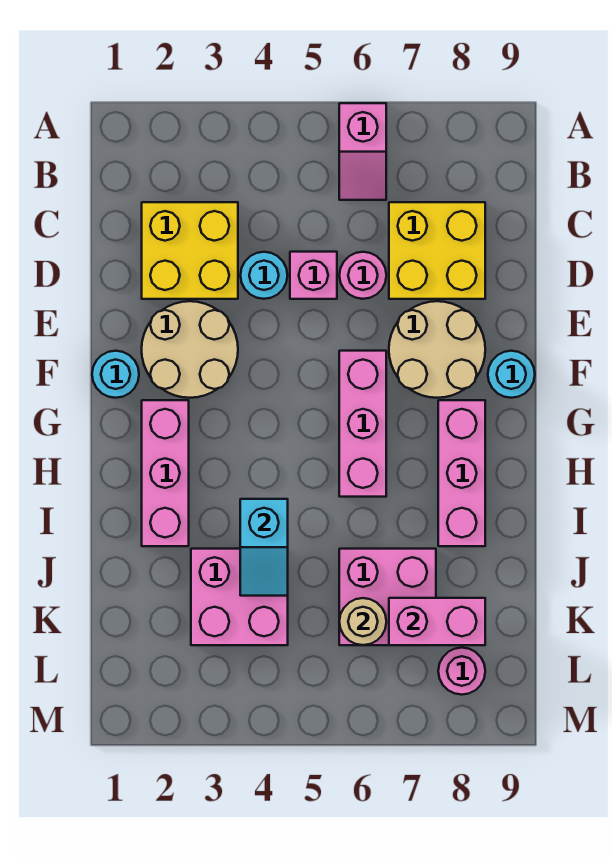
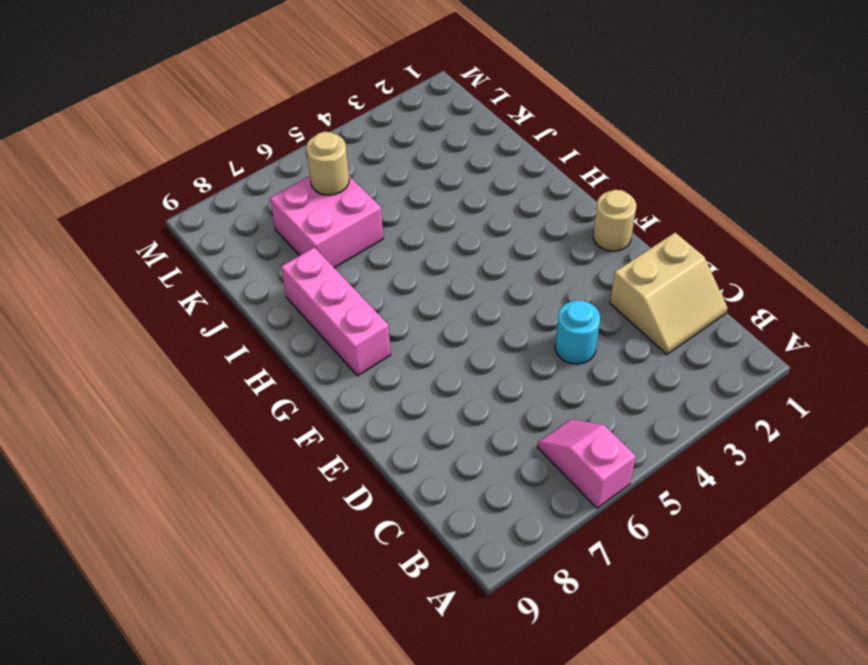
tan 2x2 slope [610,233,727,355] -> yellow 2x2 brick [142,202,238,299]
tan 1x1 round brick [593,190,636,251] -> cyan 1x1 round brick [92,351,139,398]
none -> yellow 2x2 brick [389,202,485,299]
none -> pink 1x1 brick [290,252,337,299]
none -> pink 1x1 round brick [339,252,386,299]

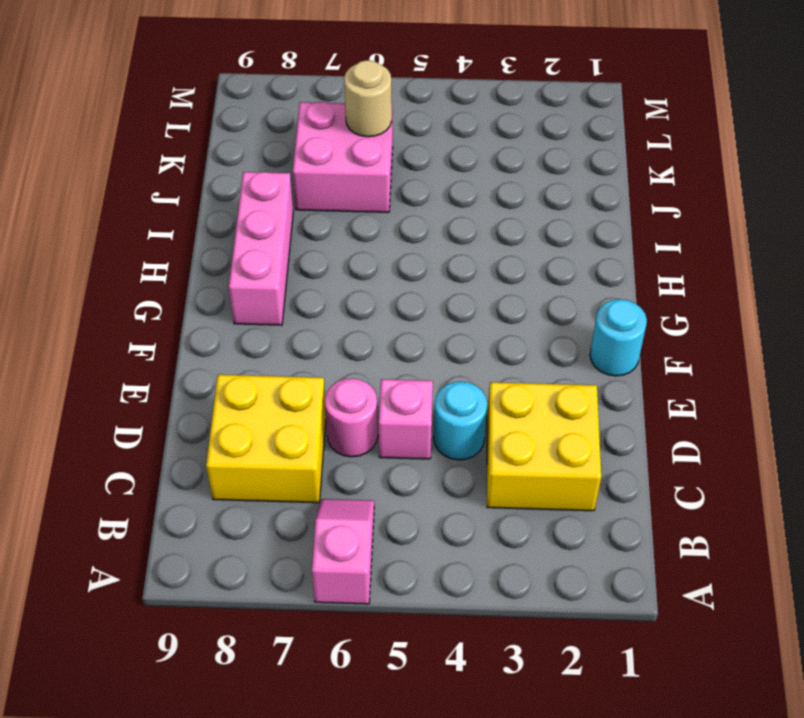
none -> tan 2x2 round brick [142,301,238,398]
none -> tan 2x2 round brick [389,301,485,398]
none -> pink 1x3 brick [339,351,386,497]

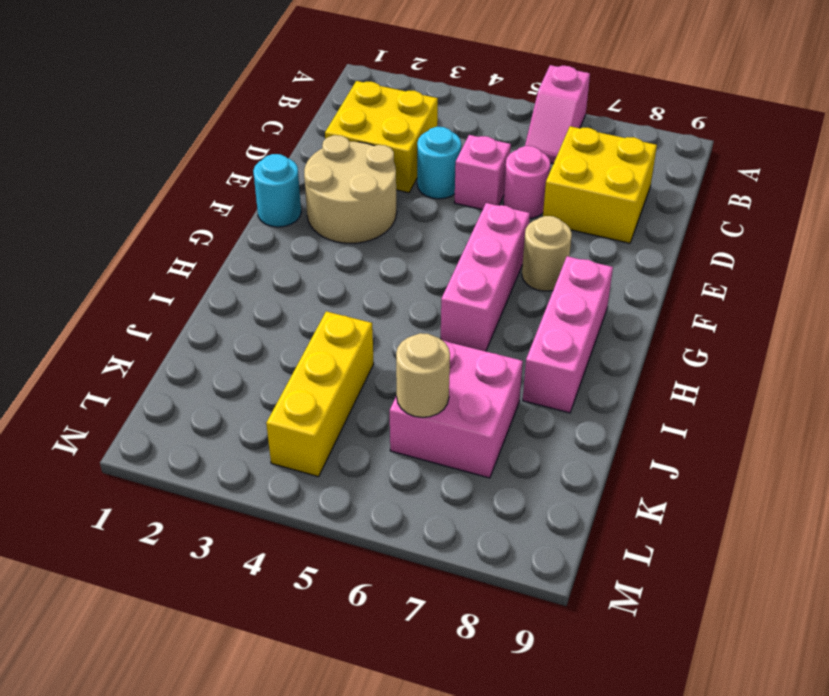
tan 1x1 round brick [522,216,572,291] -> tan 2x2 round brick [389,301,485,398]
yellow 1x3 brick [266,311,374,477] -> pink 2x2 brick [191,549,288,645]
none -> cyan 1x1 round brick [488,351,535,398]
none -> pink 1x3 brick [142,400,189,546]
none -> pink 1x1 round brick [438,648,485,695]

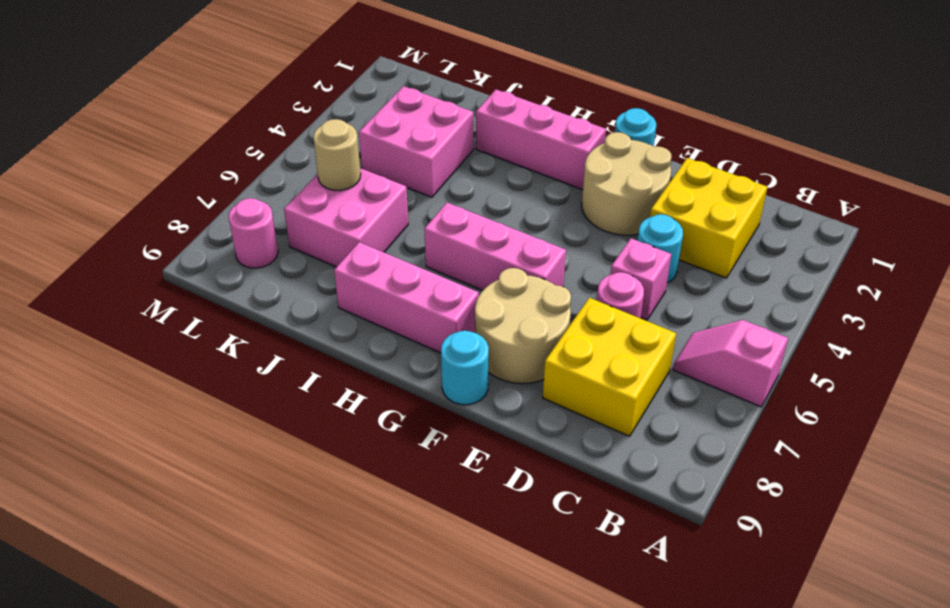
none -> cyan 1x2 slope [240,499,288,596]
none -> pink 1x2 brick [389,598,485,645]

